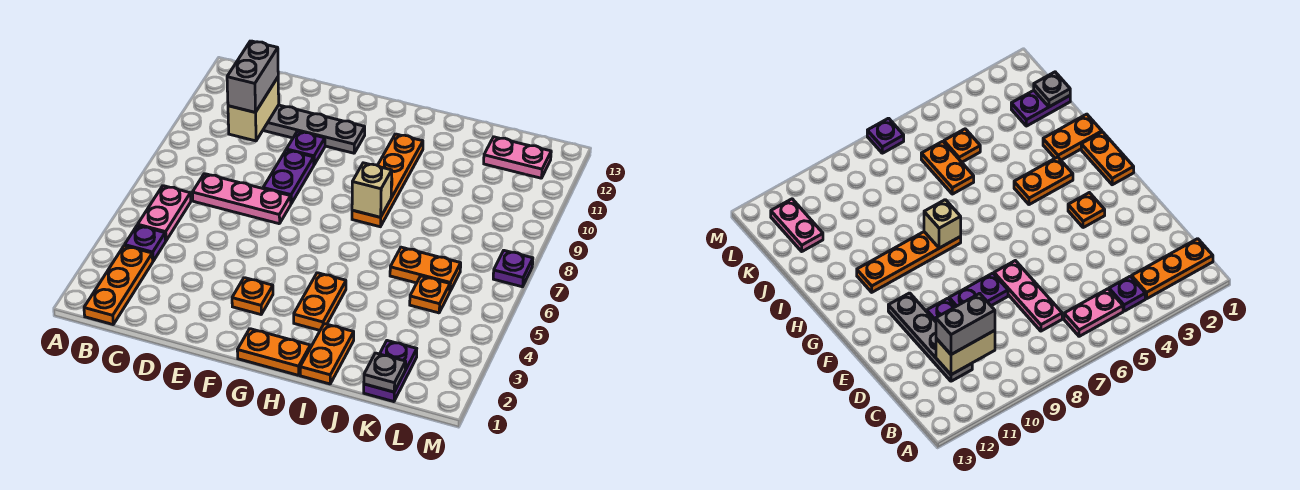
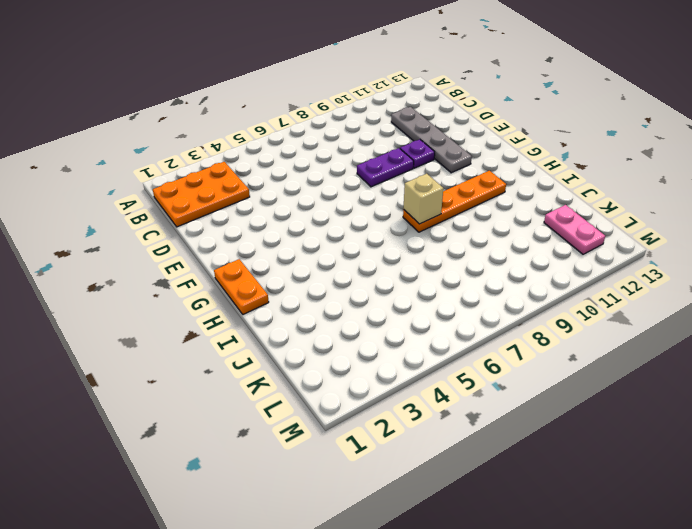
orange 2x3 plate [153,162,250,227] -> orange 1x3 plate [84,246,153,324]
none -> purple 1x1 plate [125,225,166,261]
none -> pink 1x2 plate [138,186,191,240]
none -> pink 1x3 plate [192,174,291,224]

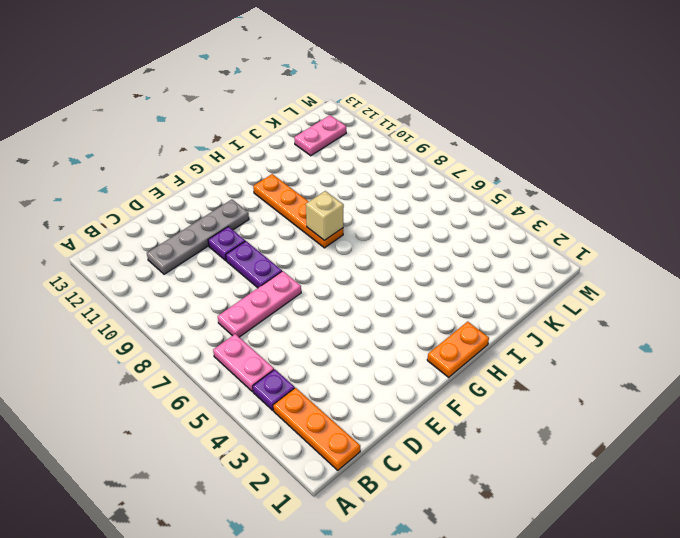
none -> orange 1x1 plate [232,278,273,314]
none -> orange 1x2 plate [294,273,346,330]
none -> orange 1x2 plate [300,324,354,384]

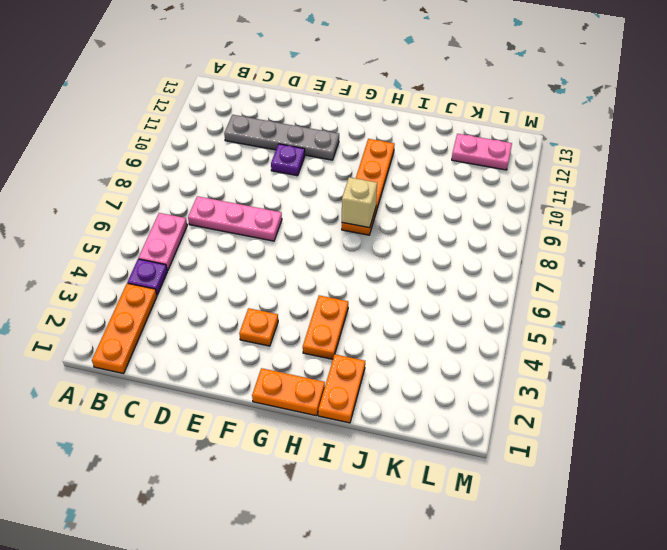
none -> purple 1x2 plate [263,150,314,203]
none -> orange 1x2 plate [390,247,461,291]
none -> purple 1x2 plate [364,341,417,402]

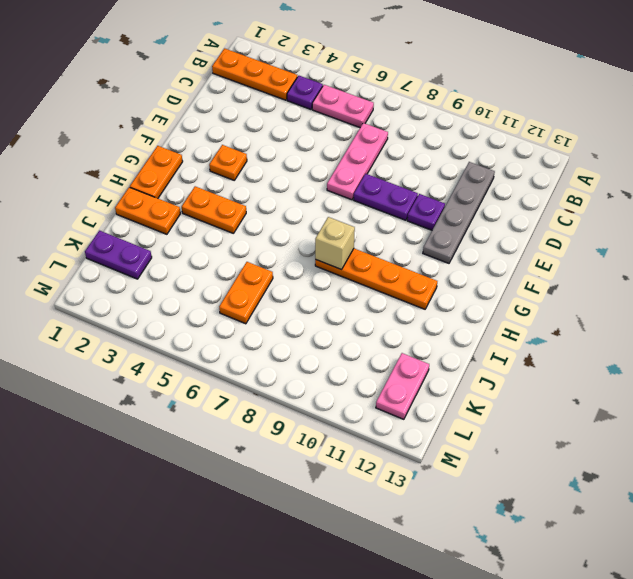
none -> orange 1x1 plate [410,276,450,313]
none -> purple 1x1 plate [493,251,533,287]
none -> tan 1x2 brick [228,77,279,141]

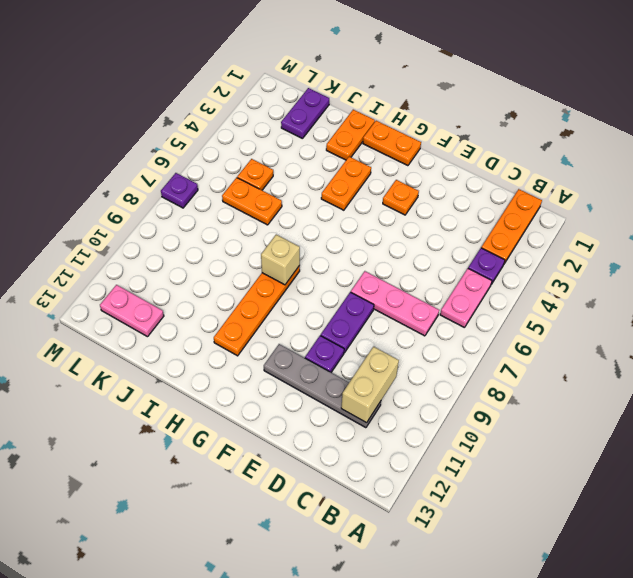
none -> grey 1x1 plate [364,353,406,392]
none -> grey 1x2 brick [227,41,278,112]

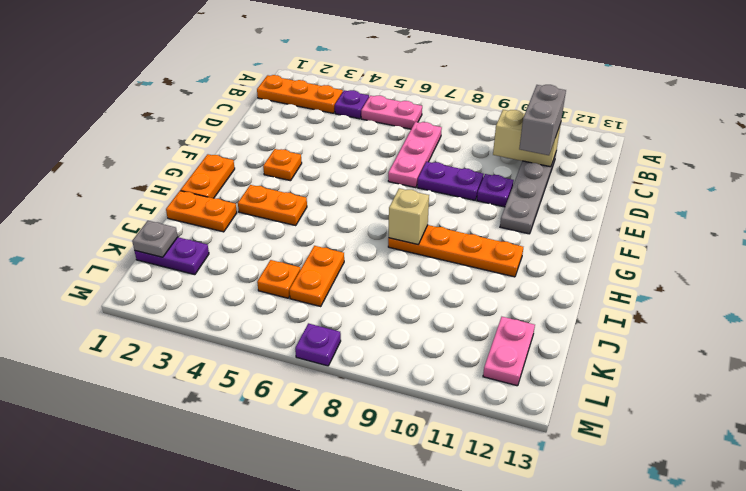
grey 1x2 brick [519,85,566,155] -> grey 1x2 brick turned to [227,41,278,112]

